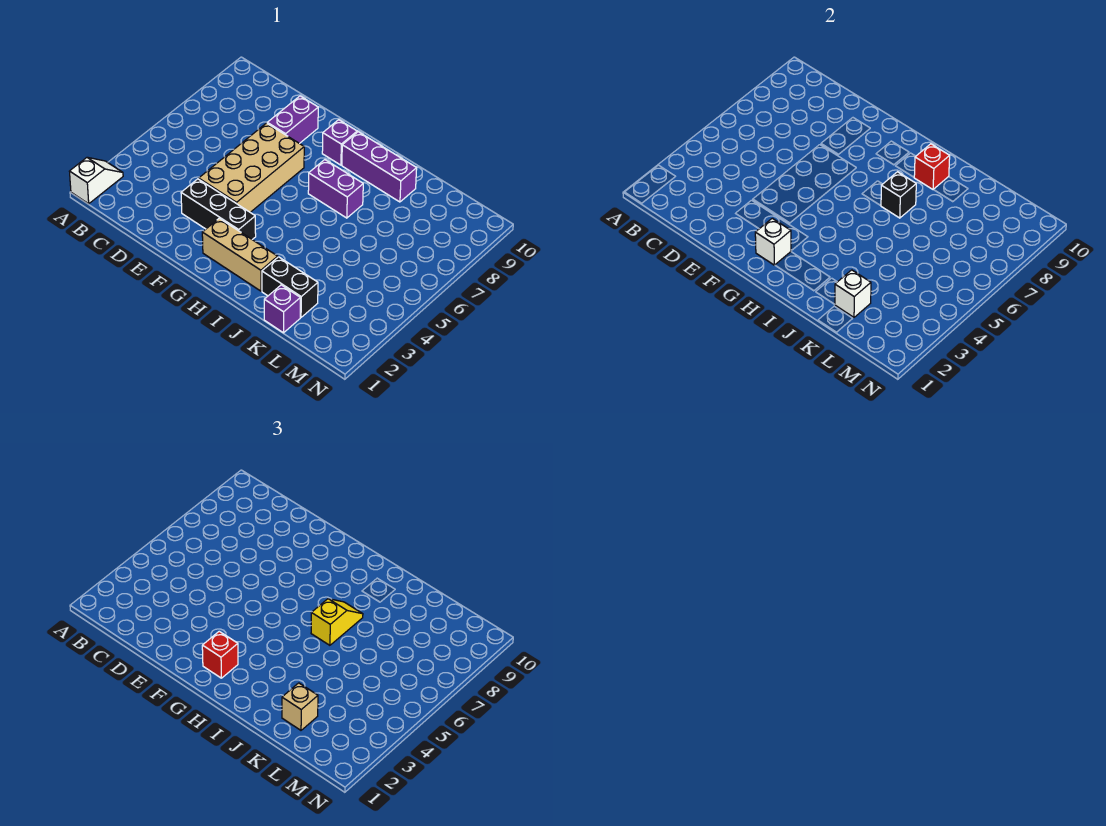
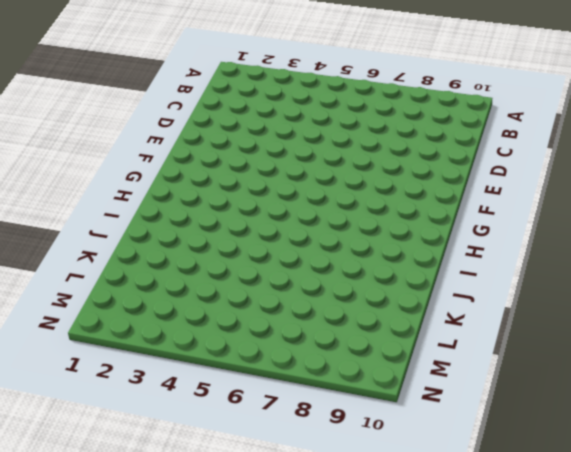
none -> white 1x2 slope [69,157,123,204]
none -> black 1x3 brick [181,179,256,239]
none -> tan 2x4 brick [199,123,304,212]

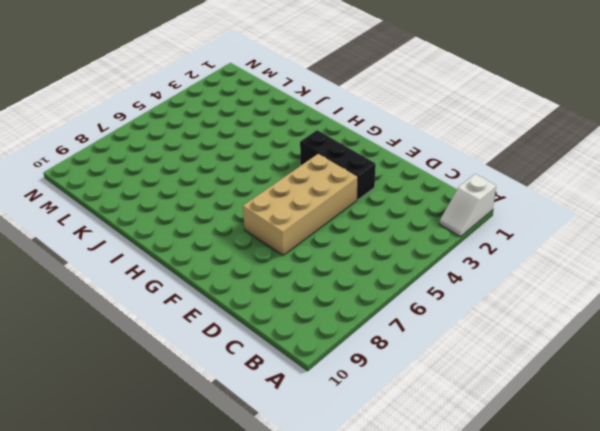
none -> purple 1x2 brick [267,96,318,144]
none -> tan 1x3 brick [202,218,278,291]
none -> purple 1x1 brick [322,120,357,165]

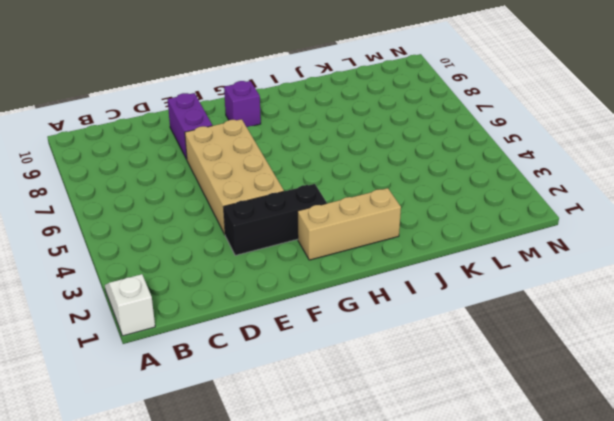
none -> purple 1x2 brick [308,160,363,218]
none -> purple 1x3 brick [342,132,417,202]
none -> black 1x2 brick [262,257,318,317]

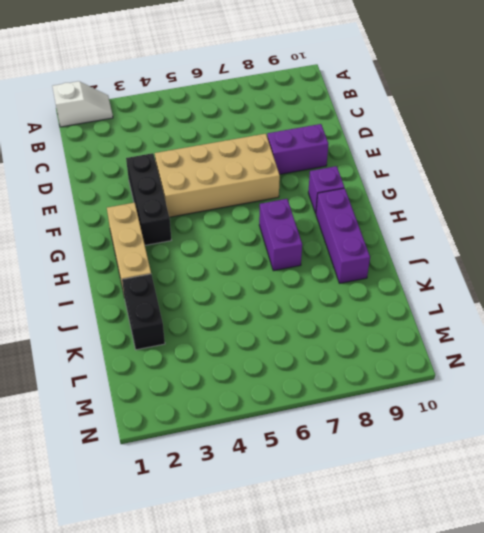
none -> purple 1x1 brick [264,285,300,333]
none -> white 1x1 brick [755,218,791,265]
none -> black 1x1 brick [881,172,916,218]

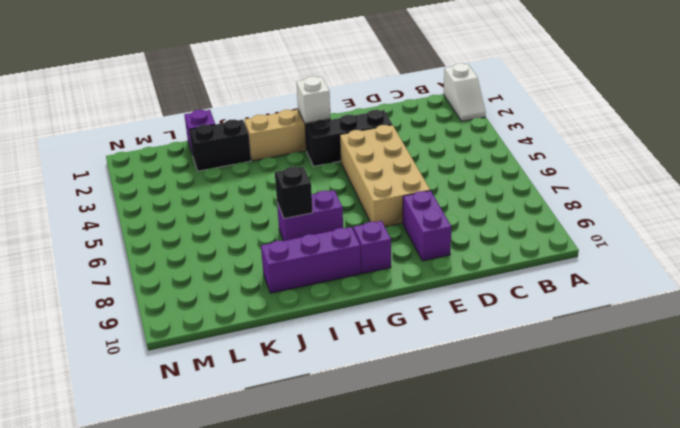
none -> red 1x1 brick [914,144,950,189]
none -> white 1x1 brick [835,270,871,317]
none -> red 1x1 brick [202,631,238,678]

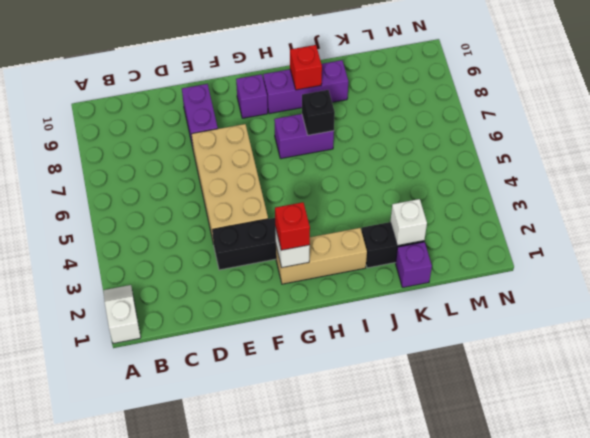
none -> yellow 1x2 slope [311,599,363,645]
none -> tan 1x1 brick [282,683,318,730]

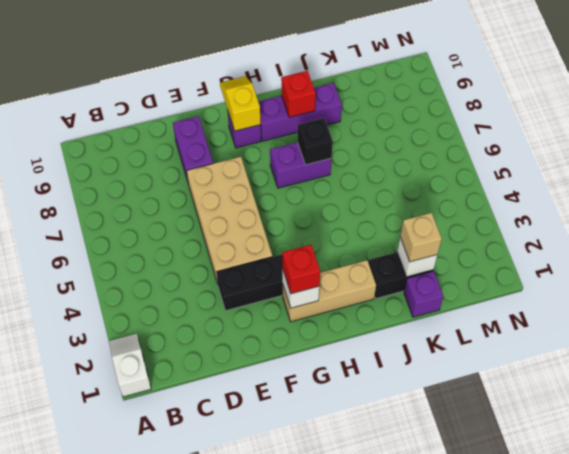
yellow 1x2 slope [220,76,261,131] -> yellow 1x2 slope moved to [311,599,363,645]

